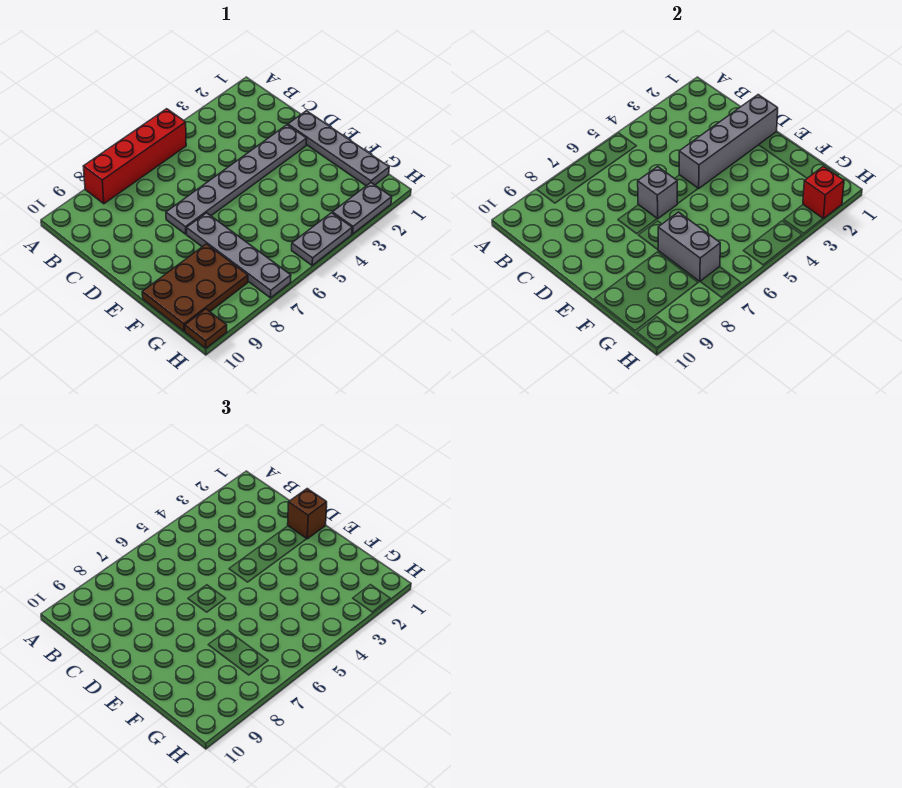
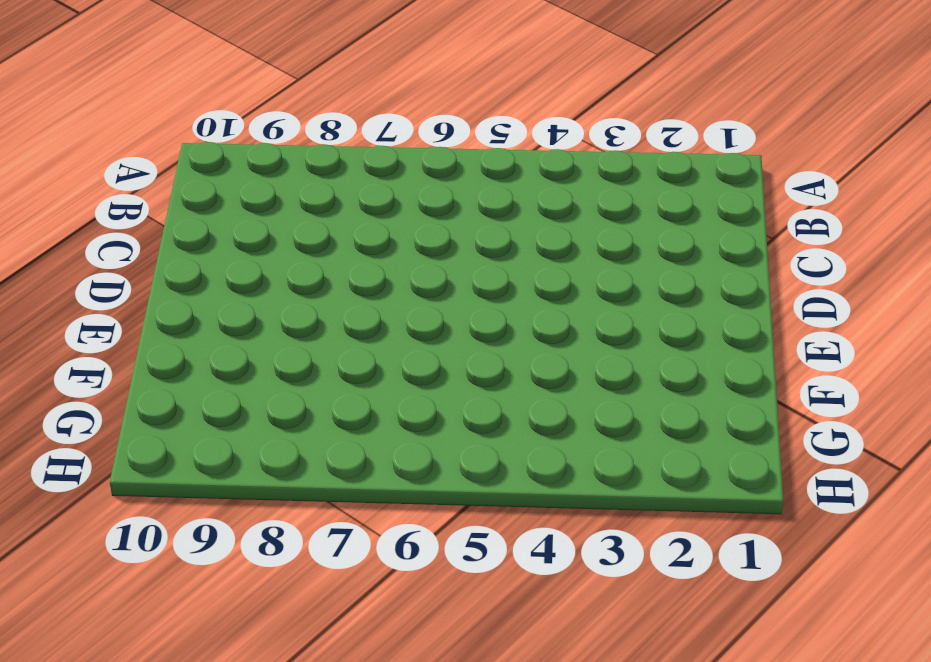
none -> red 1x4 brick [83,109,186,204]
none -> grey 1x4 plate [288,111,389,186]
none -> grey 1x6 plate [166,125,307,234]

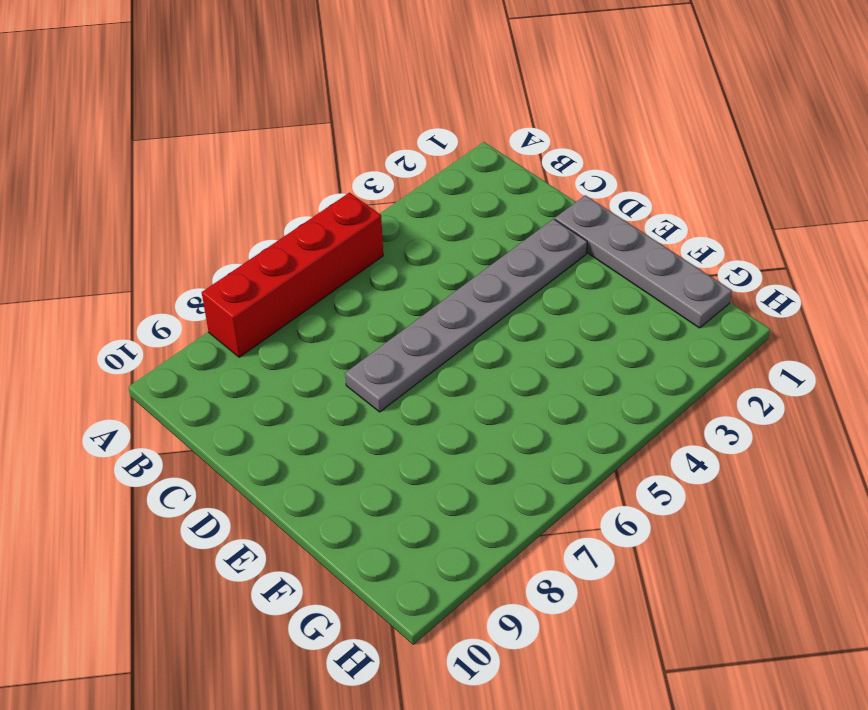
none -> grey 1x4 plate [187,213,291,298]
none -> brown 2x3 plate [142,244,248,331]
none -> grey 1x2 plate [332,183,392,234]

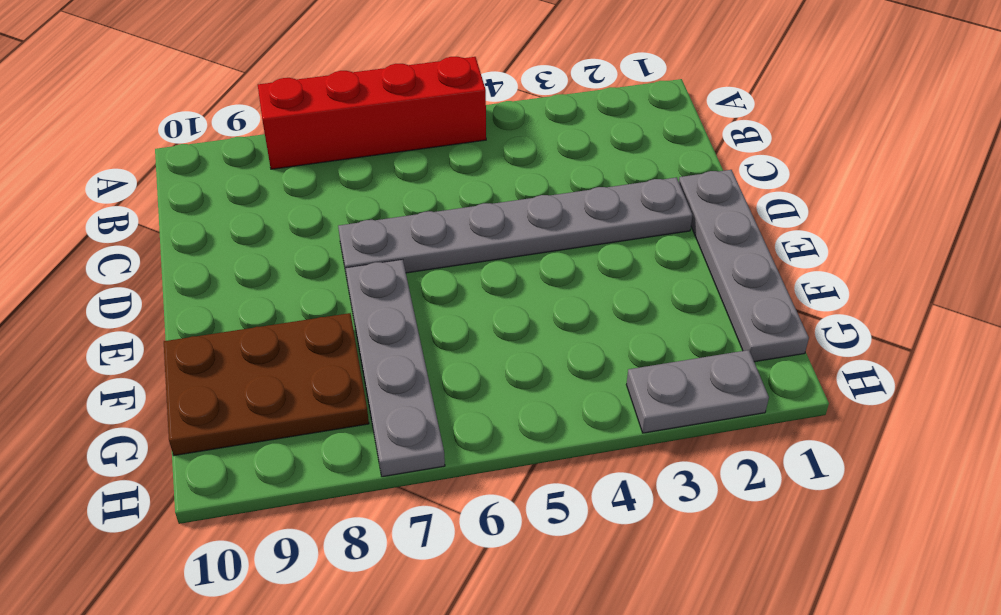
none -> grey 1x2 plate [292,213,352,265]
none -> brown 1x1 plate [185,309,227,348]
none -> grey 1x4 brick [679,95,778,189]

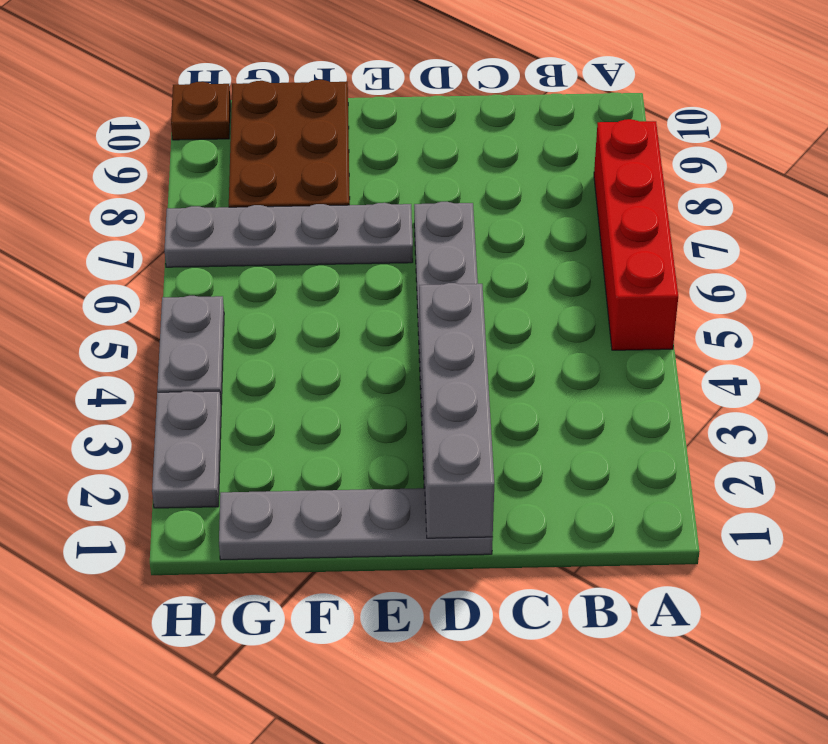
none -> grey 1x1 brick [638,167,677,219]
none -> grey 1x2 brick [658,212,720,282]
none -> red 1x1 brick [803,166,844,219]

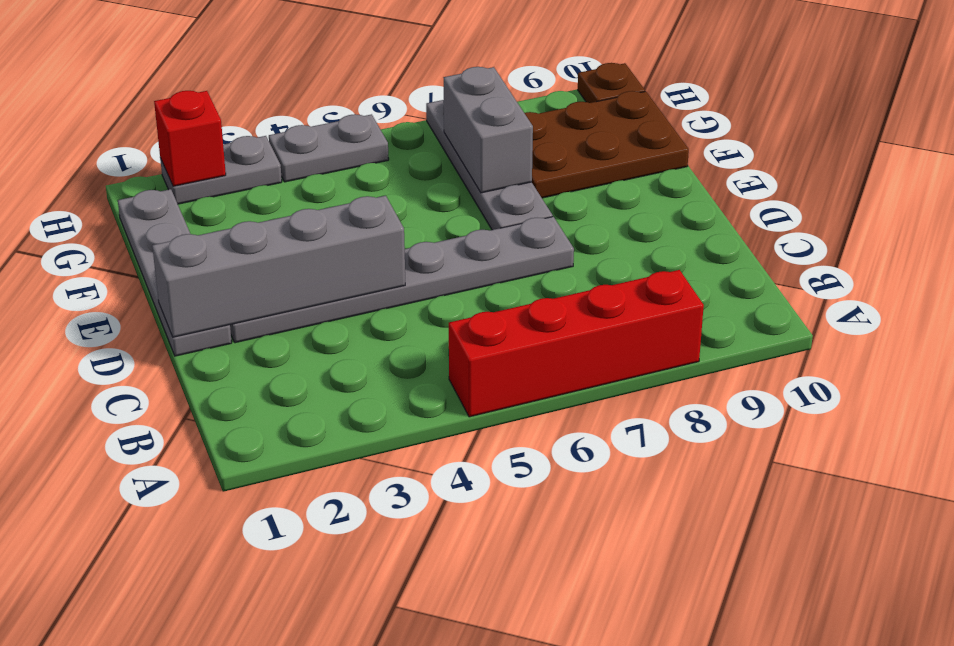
none -> grey 1x1 brick [638,167,677,219]
none -> brown 1x1 brick [288,489,327,539]

